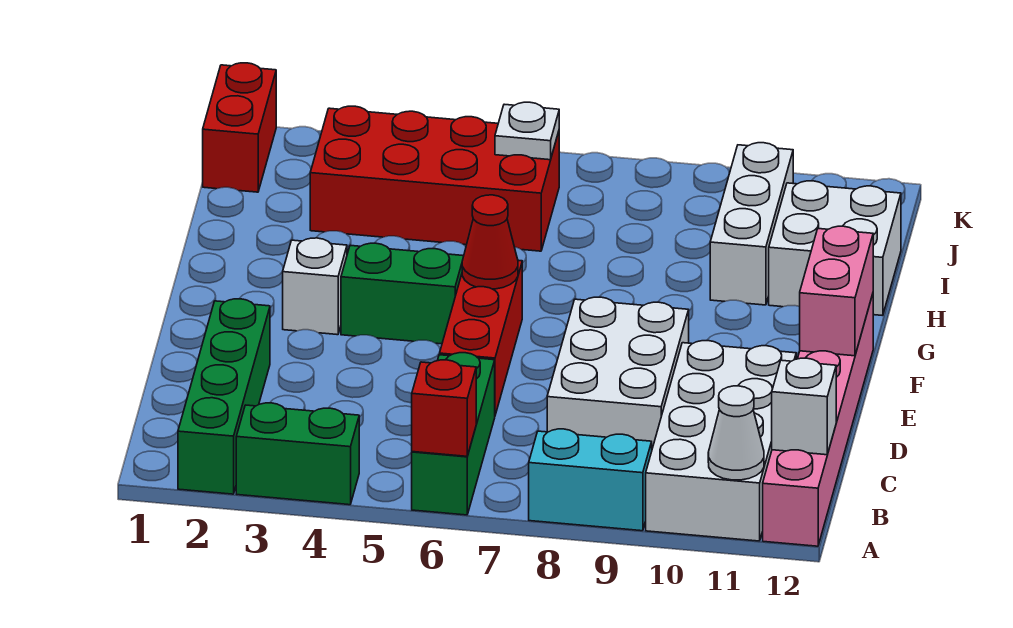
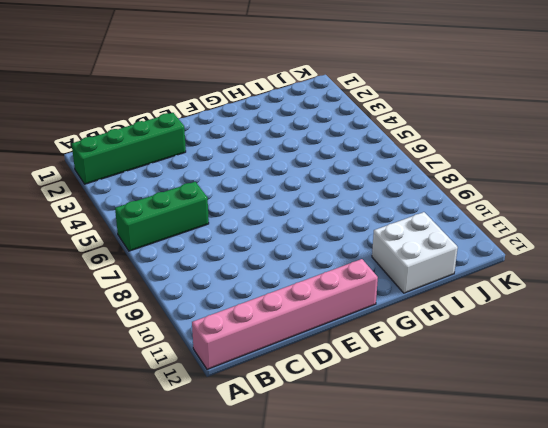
none -> green 1x2 brick [236,403,359,505]
none -> cyan 1x2 brick [529,429,652,531]
none -> white 2x4 brick [646,341,796,541]

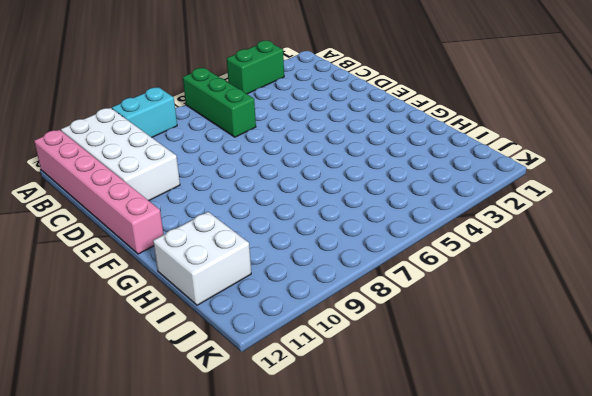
none -> green 1x4 brick [178,299,270,494]
none -> white 2x3 brick [547,297,689,448]
none -> red 1x3 brick [440,260,522,415]

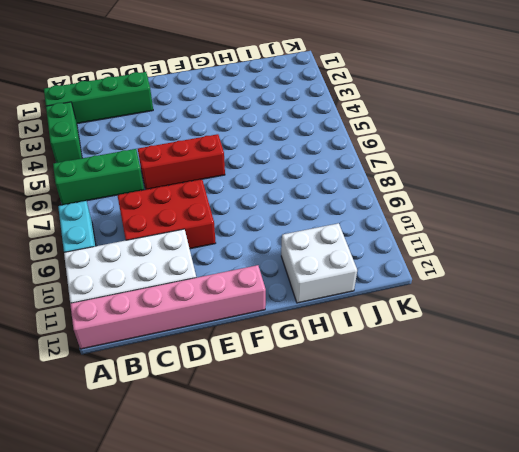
red 2x3 brick [117,179,216,249] -> white 2x3 brick [547,297,689,448]
none -> white 1x1 brick [283,238,347,335]
none -> green 1x2 brick [341,243,464,344]
none -> white 1x3 brick [710,143,793,305]

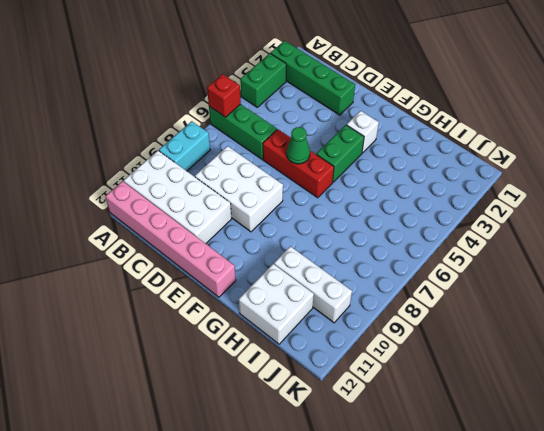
green 1x1 cone [286,127,310,164] -> none
none -> red 2x4 brick [310,106,559,251]
none -> red 1x2 brick [203,63,276,192]
none -> white 1x1 cone [708,386,764,480]

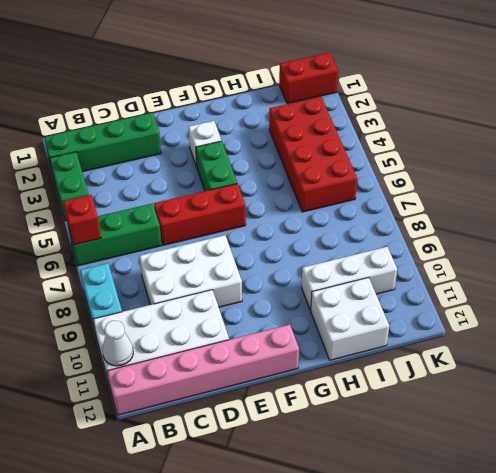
none -> white 1x1 brick [772,358,836,455]
none -> pink 1x2 brick [800,226,873,356]
none -> red 1x1 cone [462,195,518,289]

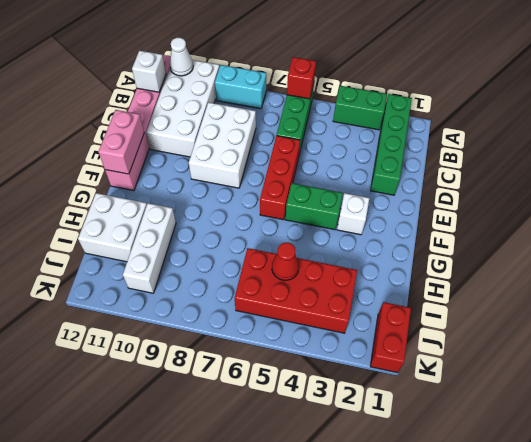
red 1x1 cone [272,243,299,280] -> red 1x1 cone moved to [462,195,518,289]
none -> white 1x1 plate [495,102,559,160]

